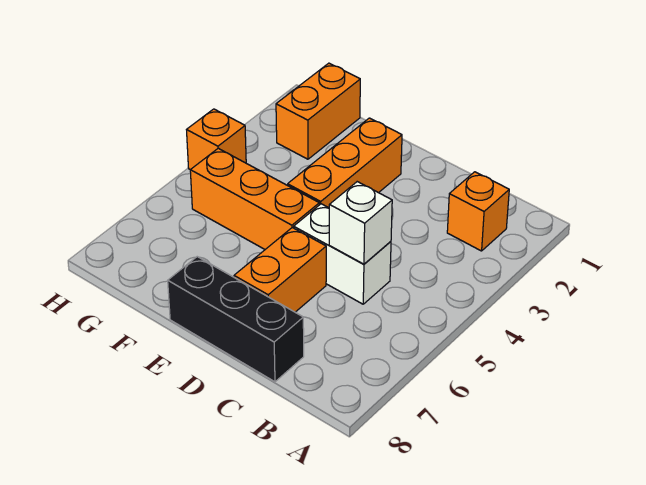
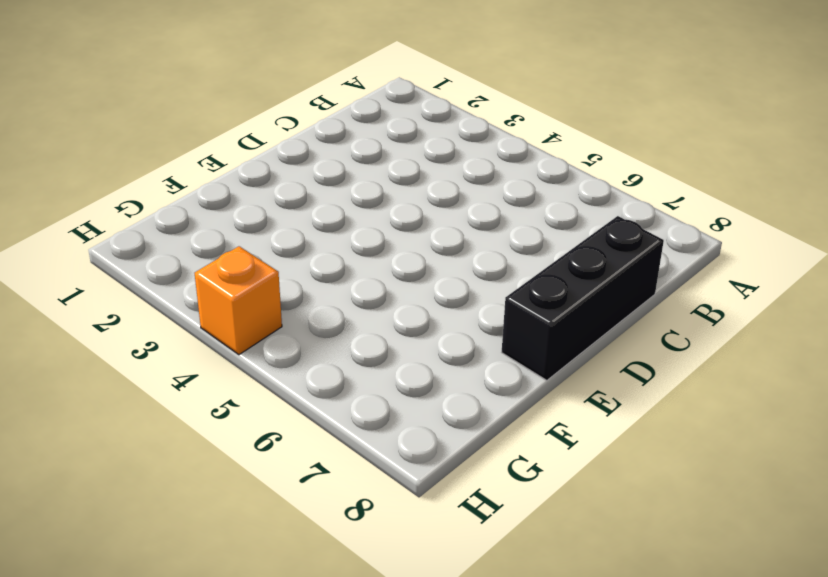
none -> orange 1x1 brick [447,172,509,251]
none -> white 1x2 brick [294,204,391,304]

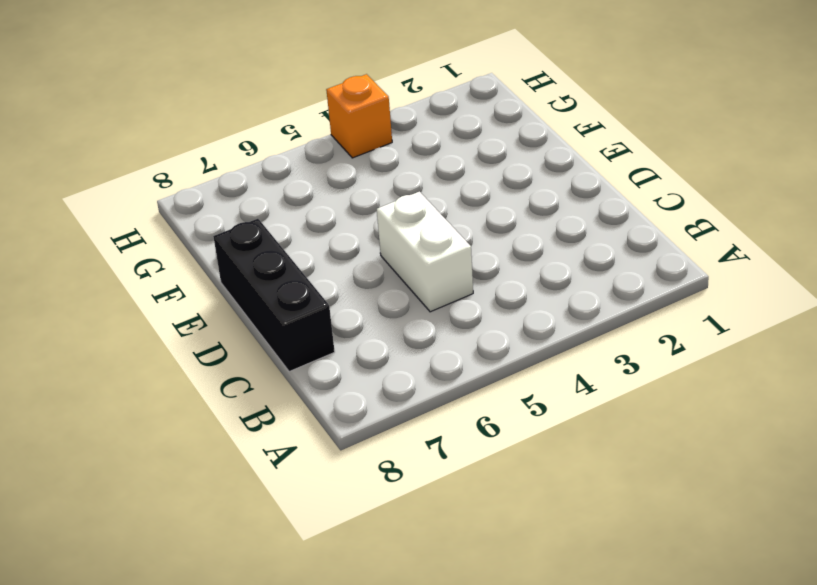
none -> orange 1x1 brick [447,172,509,251]
none -> orange 1x2 brick [234,228,326,312]

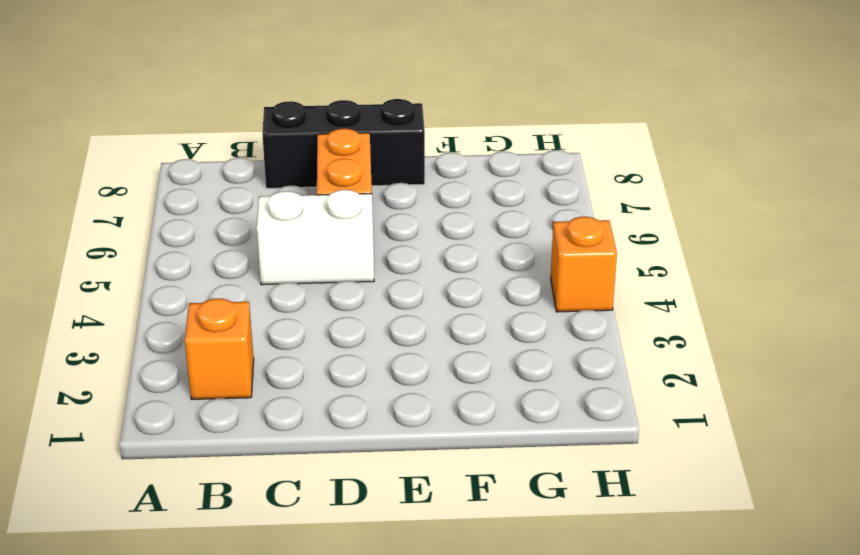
none -> orange 1x3 brick [288,118,402,208]
none -> orange 1x3 brick [190,148,319,249]

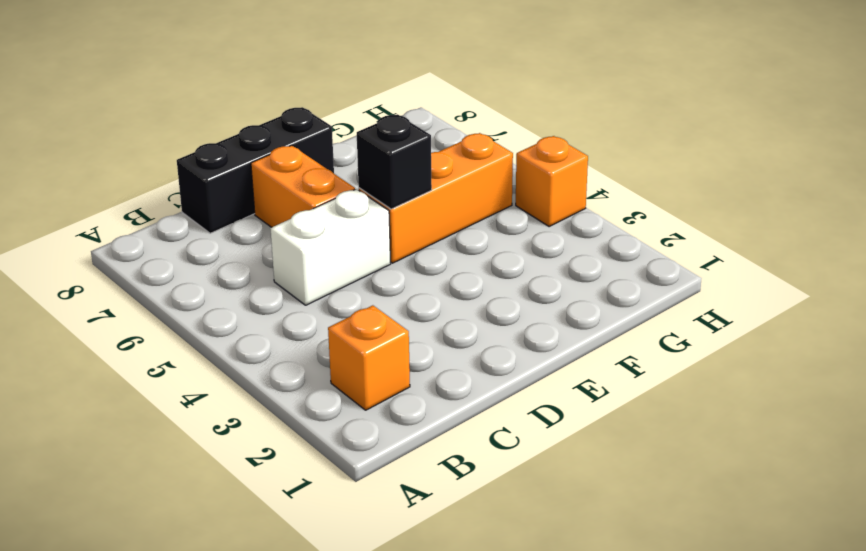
black 1x1 brick [357,114,432,209] -> none
none -> orange 1x3 brick [288,118,402,208]
none -> orange 1x2 brick [276,63,360,159]

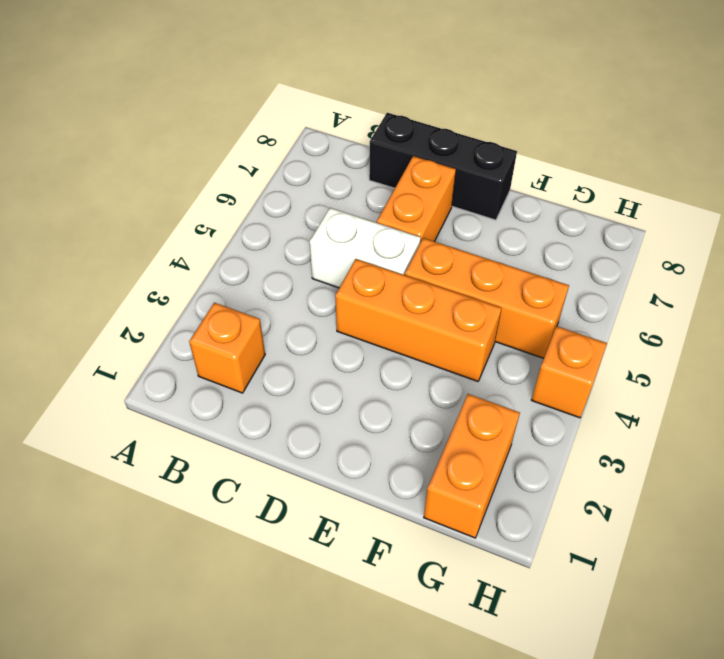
orange 1x3 brick [335,259,502,381] -> orange 1x3 brick turned to [288,118,402,208]
none -> white 1x1 brick [329,182,392,264]

